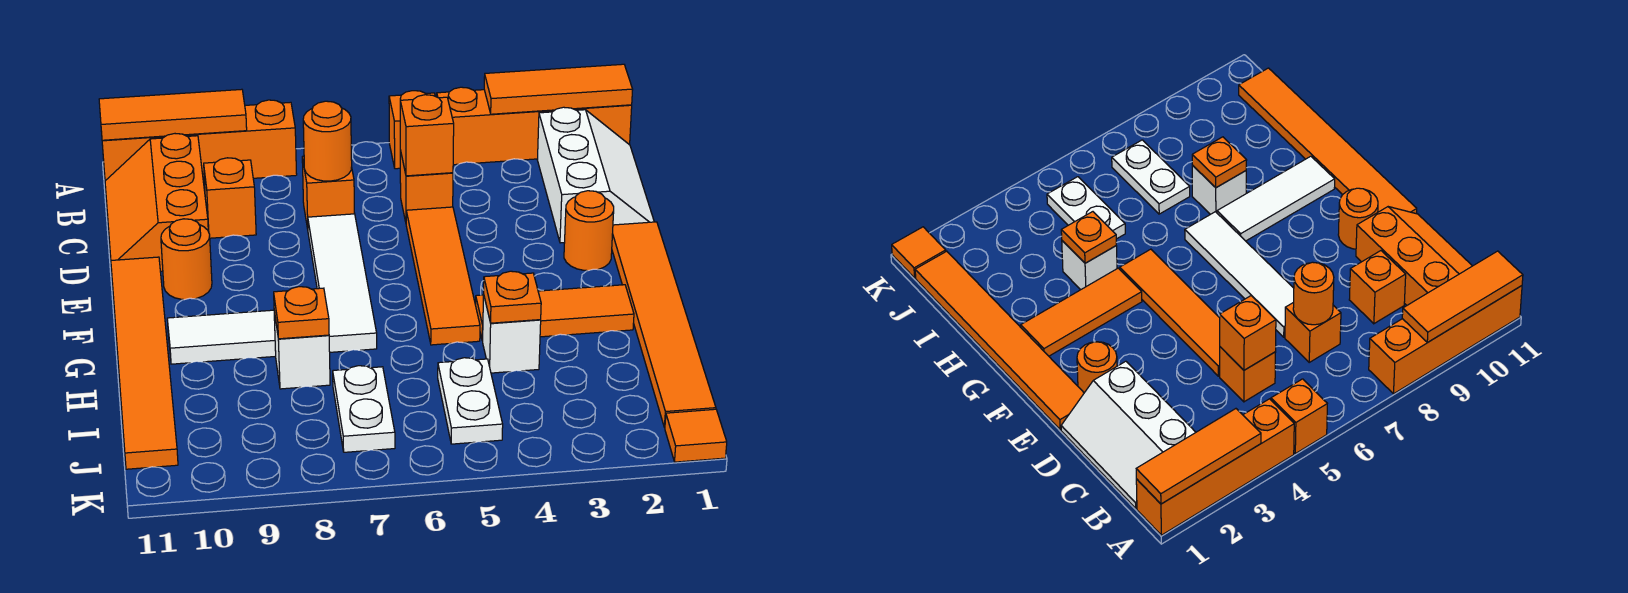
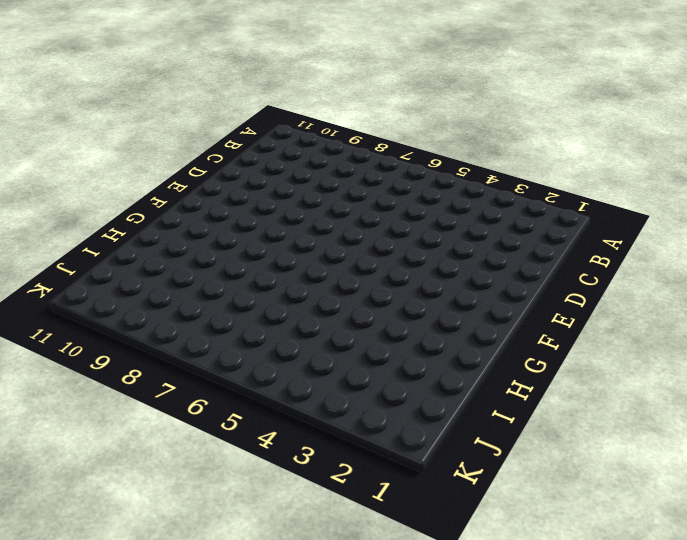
none -> orange 1x4 brick [437,87,632,165]
none -> orange 1x1 brick [389,91,435,169]
none -> orange 1x4 brick [102,100,297,182]

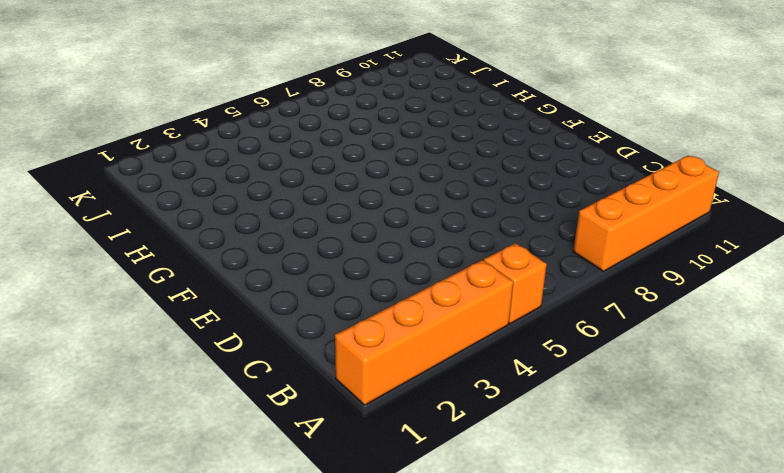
none -> white 2x3 slope [538,107,654,243]
none -> orange 2x3 slope [105,134,208,271]
none -> orange 1x1 brick [400,150,453,222]

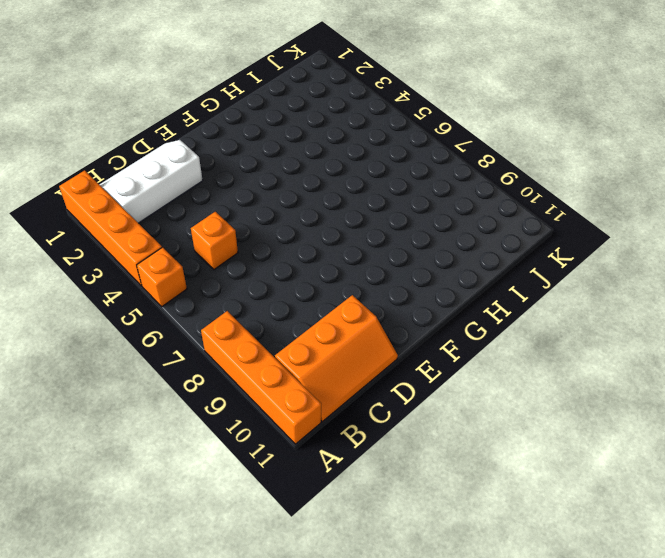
none -> orange 1x1 brick [302,156,355,229]
none -> orange 1x1 brick [204,158,256,238]
none -> orange 1x4 tile [406,207,480,345]

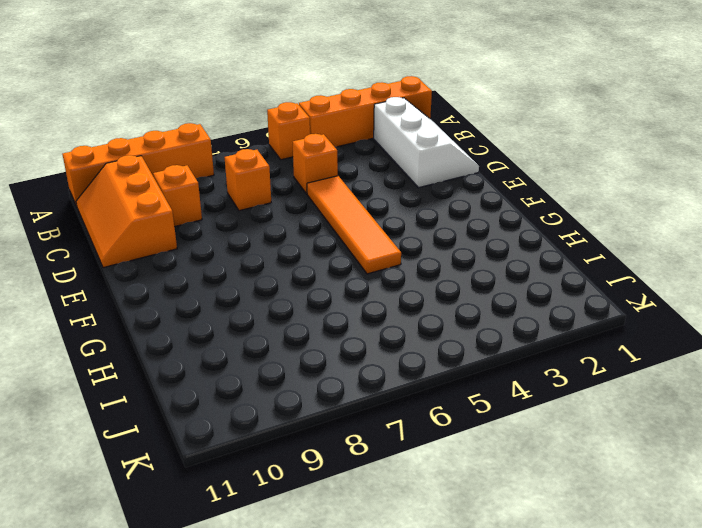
none -> white 1x4 tile [308,214,377,352]
none -> orange 1x6 tile [612,222,716,427]
none -> orange 1x1 round brick [564,191,614,271]

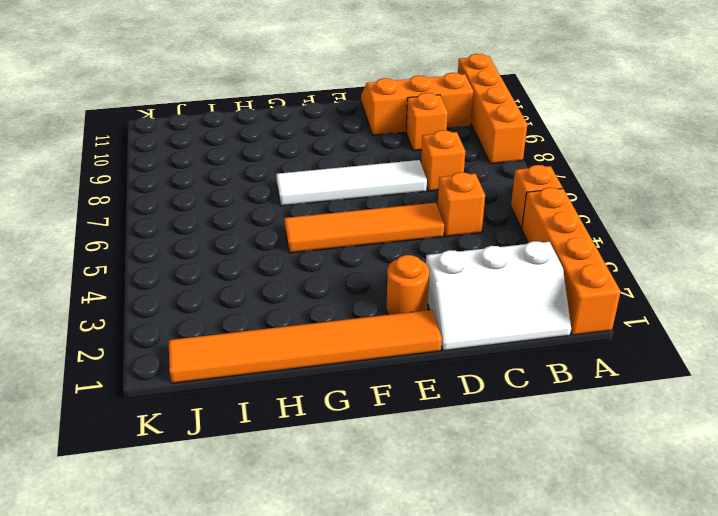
none -> orange 1x1 round brick [161,219,212,300]
none -> orange 1x6 tile [111,257,178,469]
none -> orange 1x3 tile [476,285,634,341]

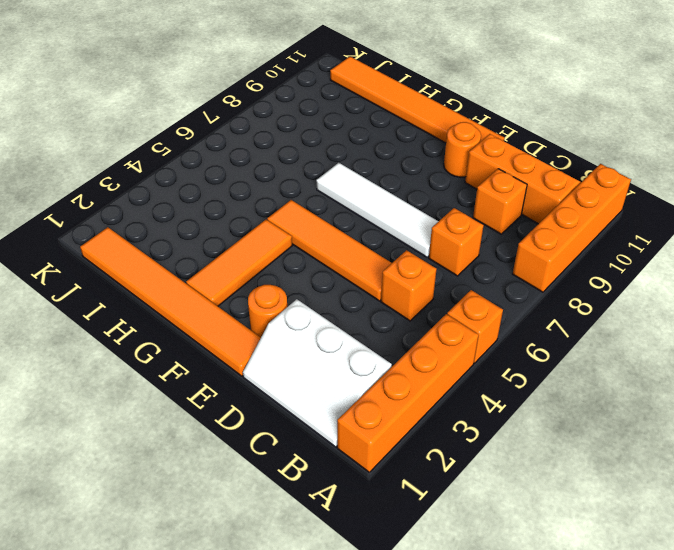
none -> white 1x3 tile [167,310,276,364]
none -> white 1x1 brick [483,295,541,373]
none -> white 1x1 brick [274,312,330,389]

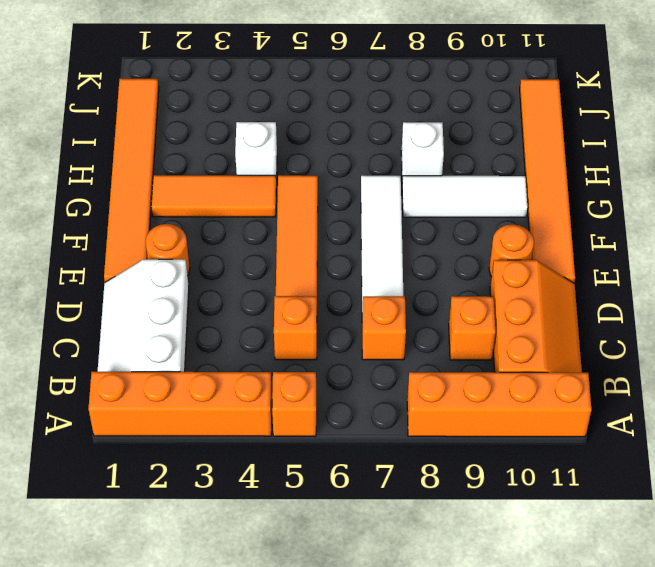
none -> white 1x2 plate [438,358,503,444]
none -> white 1x2 plate [333,366,395,452]
none -> orange 1x1 tile [665,409,727,462]

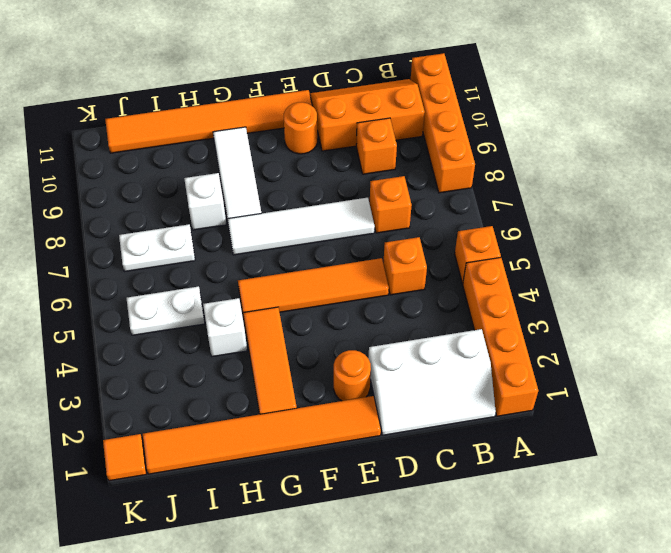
none -> orange 1x3 tile [484,64,633,114]
none -> orange 1x3 tile [99,89,247,140]
none -> orange 1x1 brick [400,95,454,176]

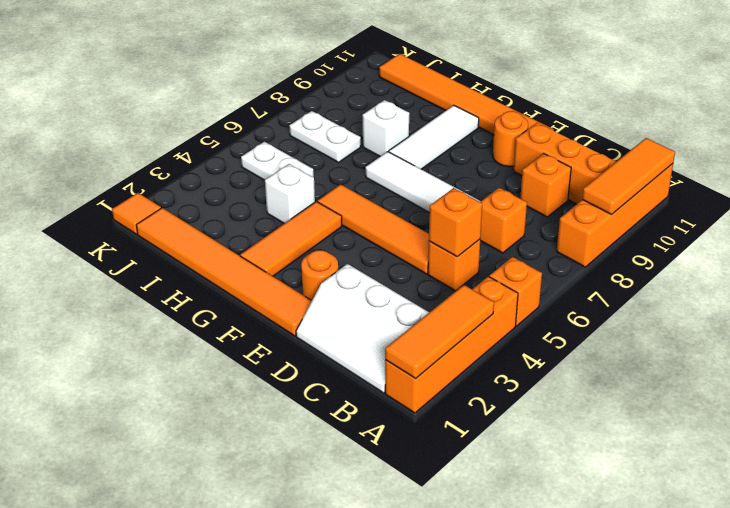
none -> orange 1x1 round brick [303,101,352,181]
none -> orange 1x1 plate [484,271,541,323]
none -> orange 1x1 plate [274,287,329,339]

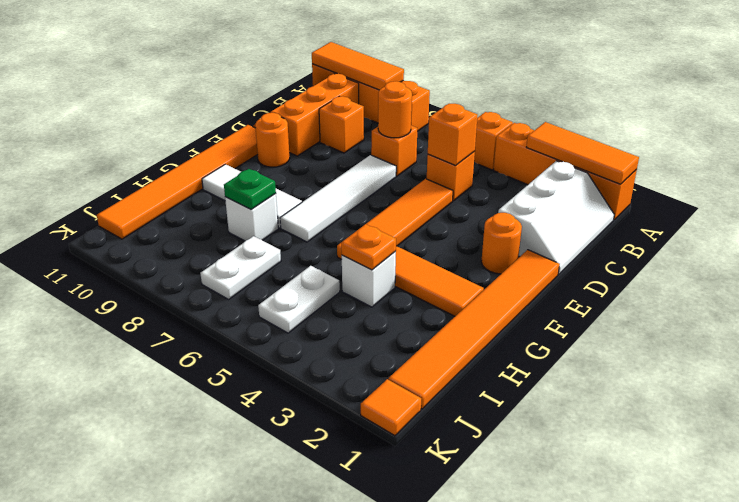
green 1x1 plate [224,169,276,209] -> orange 1x1 plate [274,287,329,339]

